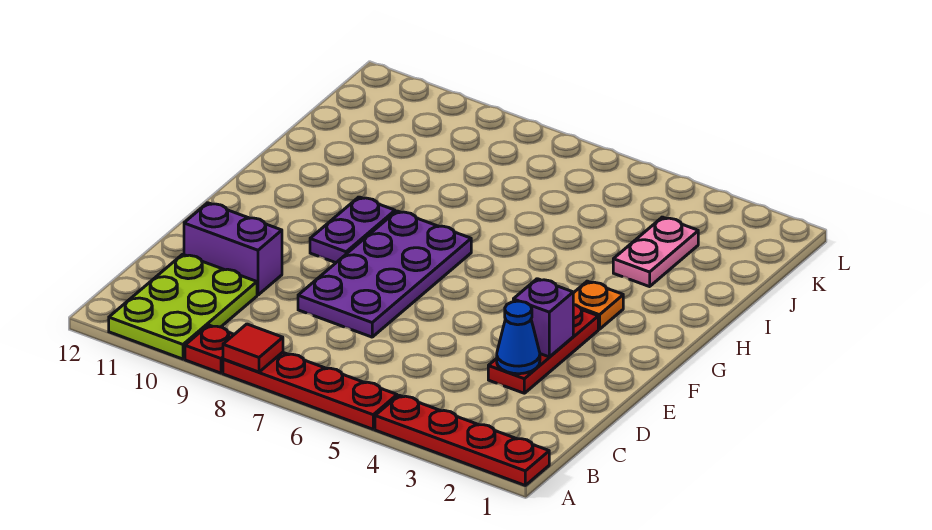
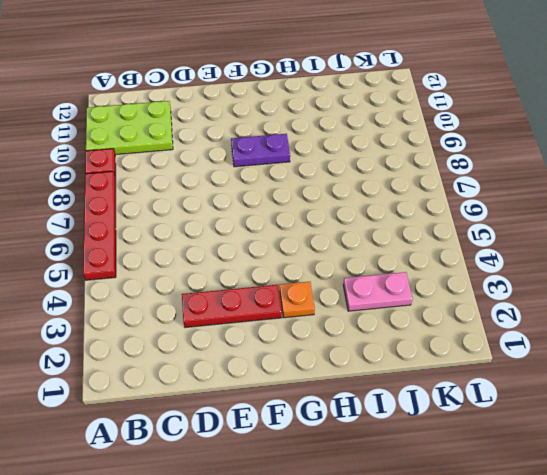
none -> red 1x4 plate [375,395,549,485]
none -> purple 2x4 plate [298,211,471,337]
none -> purple 1x2 brick [184,203,282,295]

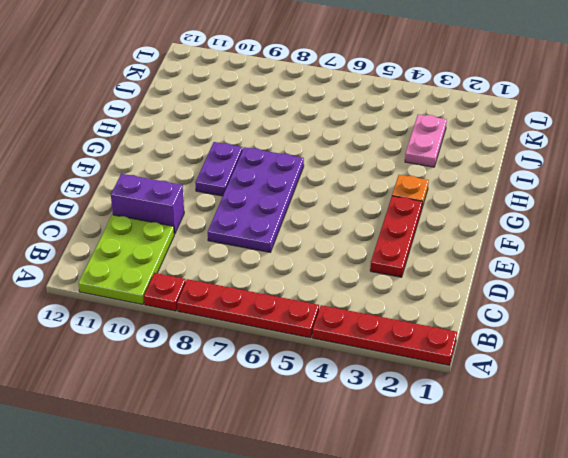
none -> red 1x1 tile [223,324,283,372]
none -> blue 1x1 cone [497,301,540,374]
none -> purple 1x1 brick [513,279,573,357]

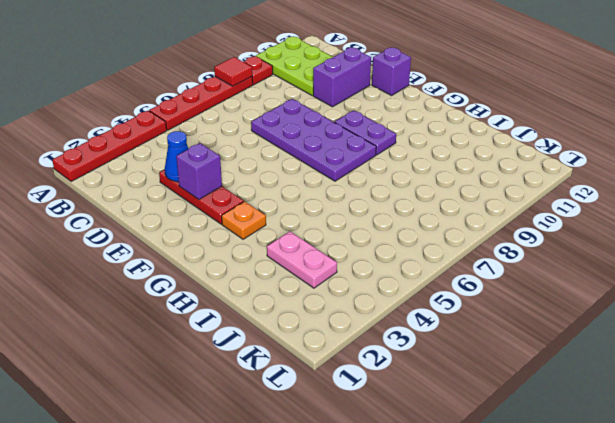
purple 1x1 brick [372,48,411,96] -> none

